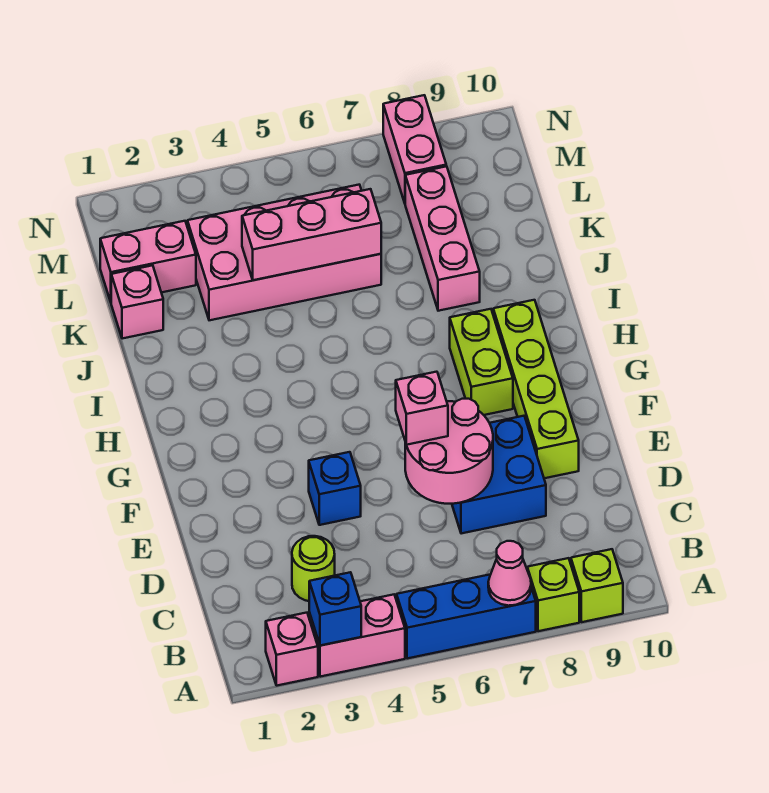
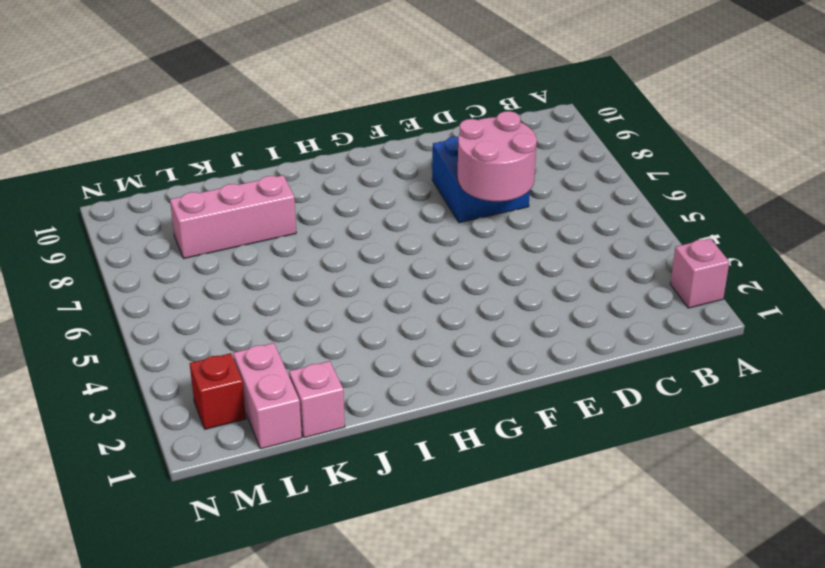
red 1x1 brick [190,353,246,429] -> none
none -> pink 1x2 brick [309,595,405,677]
none -> blue 1x3 brick [397,575,536,659]
none -> lime 1x1 brick [527,558,579,631]

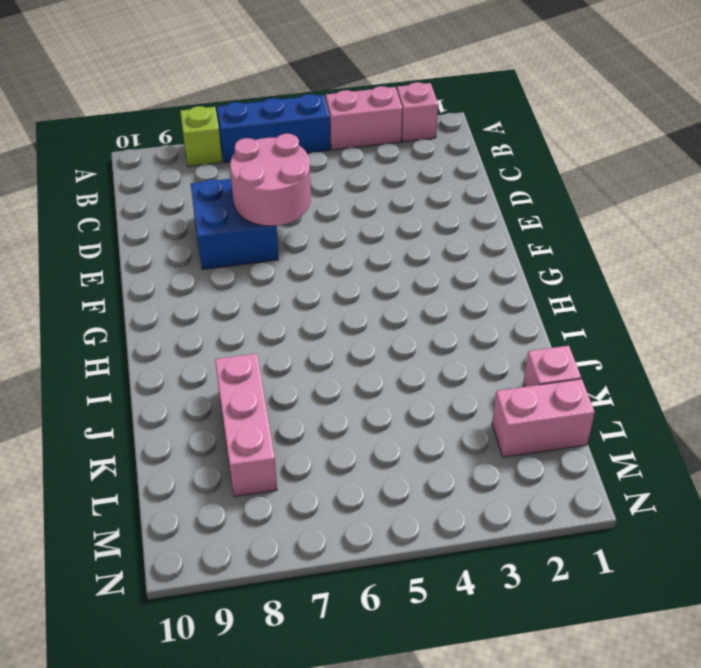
none -> lime 1x1 brick [571,549,623,622]
none -> lime 1x1 round brick [292,536,335,601]
none -> blue 1x1 brick [309,452,361,525]

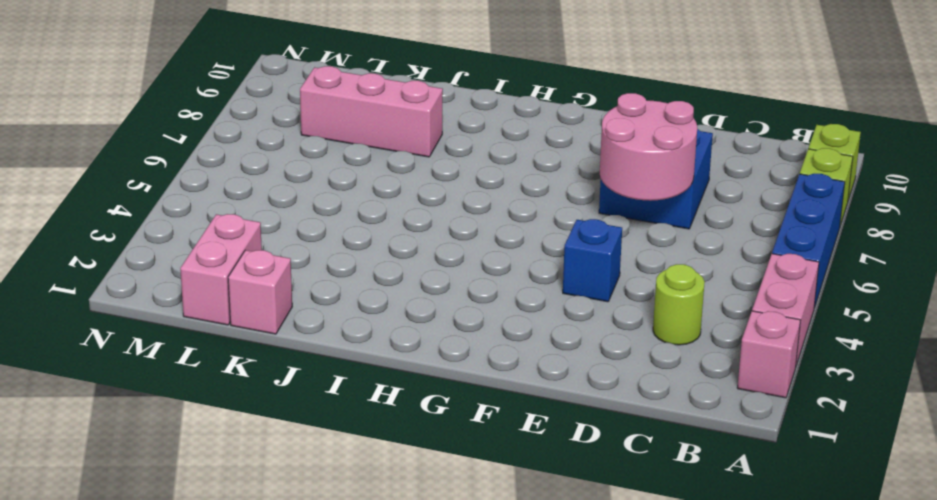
none -> lime 1x4 brick [493,300,579,478]
none -> lime 1x2 brick [450,309,513,415]
none -> pink 2x4 brick [187,185,381,320]

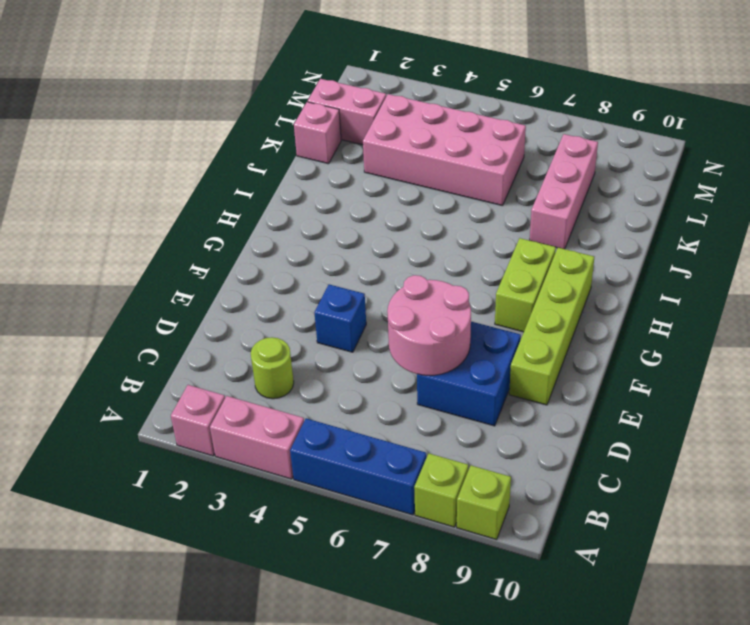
none -> pink 1x2 brick [383,95,446,203]
none -> blue 1x1 brick [309,572,361,646]
none -> pink 1x1 cone [488,541,531,606]

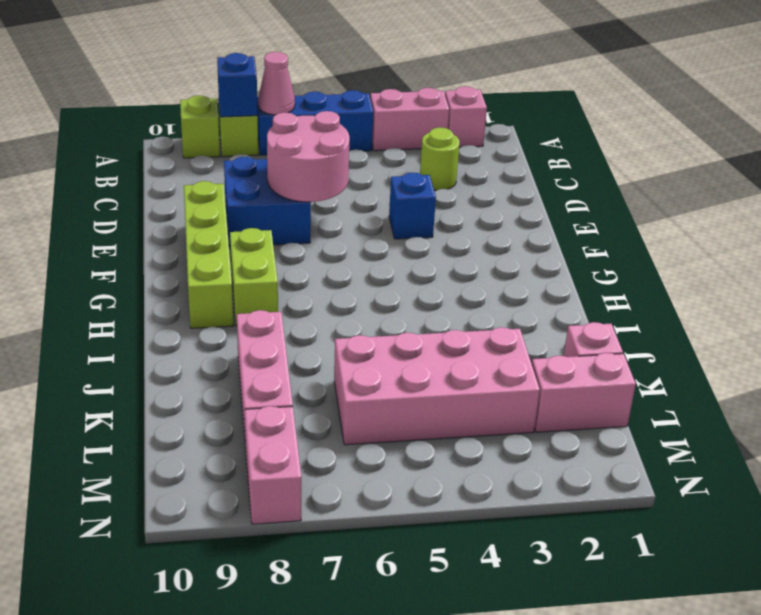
blue 1x1 brick [217,53,258,117] -> blue 1x1 brick moved to [309,572,361,646]
none -> pink 1x3 brick [242,189,381,280]
none -> pink 1x1 brick [396,372,448,445]

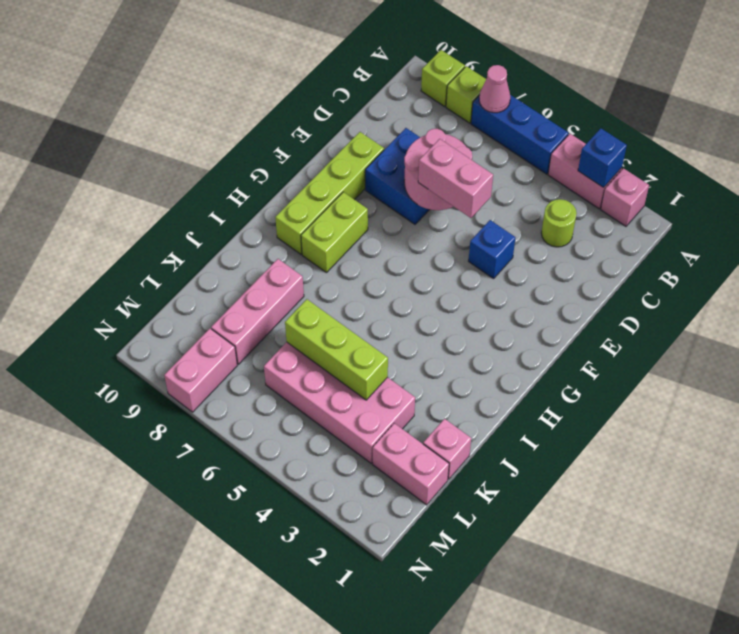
pink 1x2 brick [418,139,493,218] -> pink 1x1 brick [396,372,448,445]
lime 1x3 brick [285,299,388,400] -> pink 1x3 brick [242,189,381,280]

